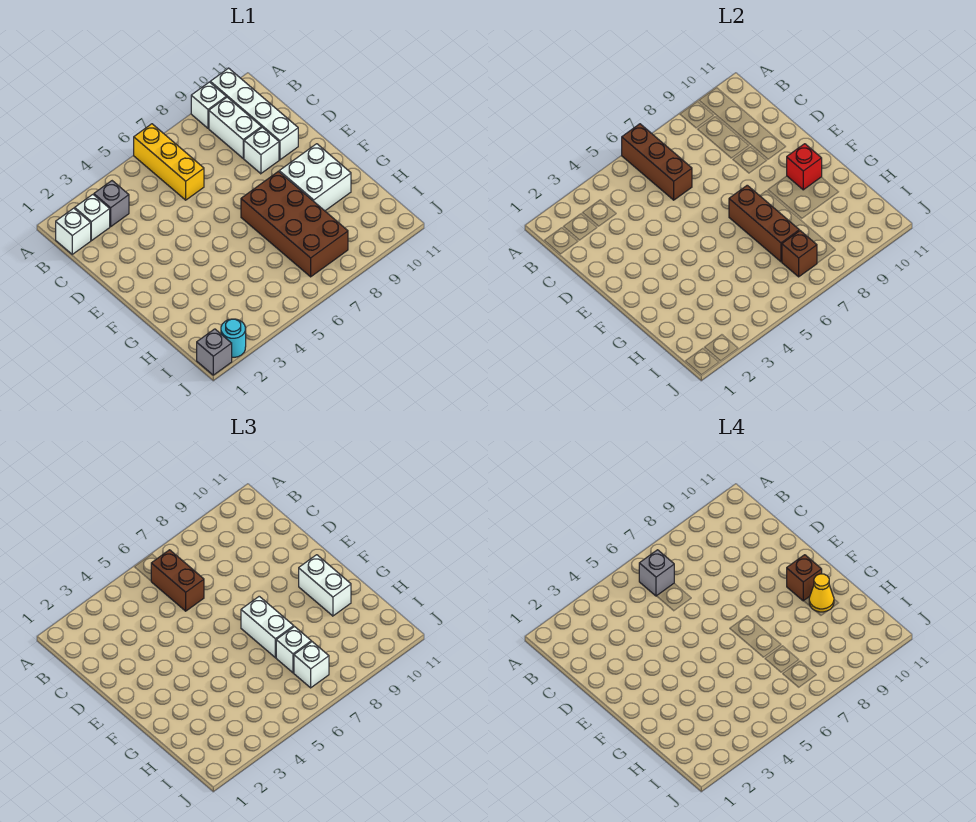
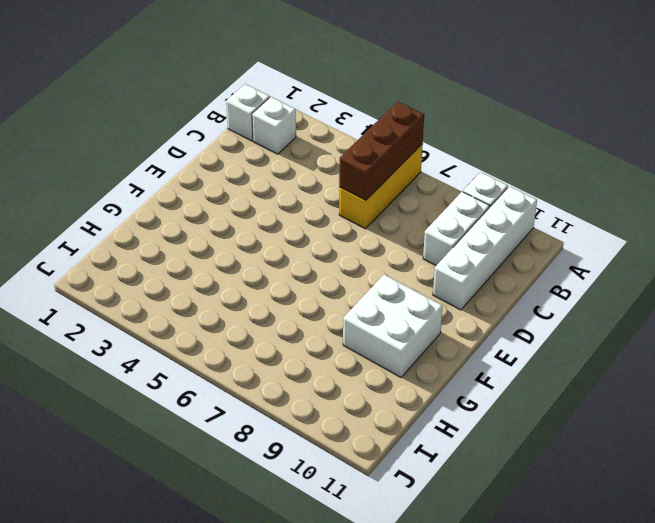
none -> grey 1x1 brick [94,181,129,227]
none -> white 1x1 brick [244,127,279,174]
none -> brown 2x4 brick [241,171,348,277]

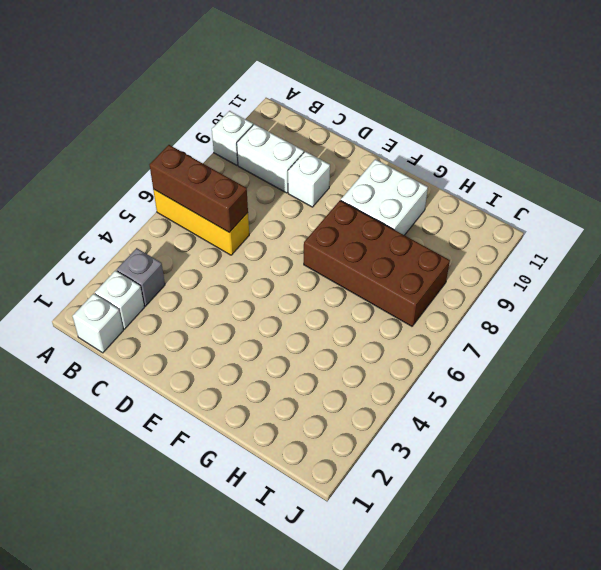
none -> white 1x4 brick [210,68,298,160]
none -> grey 1x1 brick [197,329,232,375]
none -> cyan 1x1 round brick [221,319,246,357]

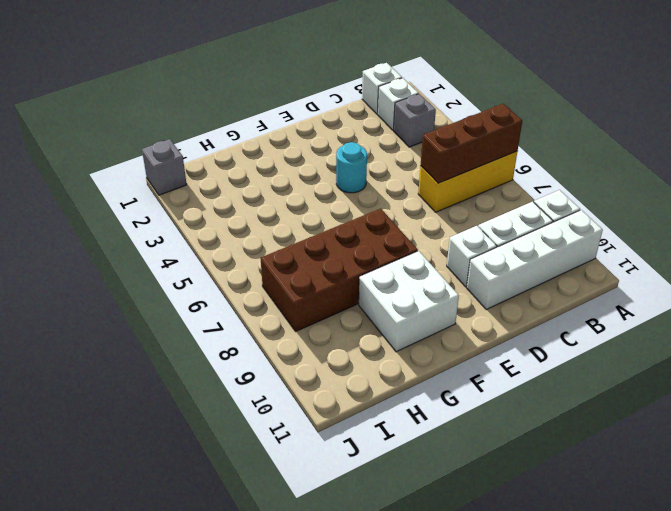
cyan 1x1 round brick [336,142,367,193] -> cyan 1x1 round brick moved to [221,319,246,357]
none -> brown 1x3 brick [729,185,799,262]
none -> red 1x1 brick [787,144,822,190]
none -> brown 1x1 brick [782,231,817,277]

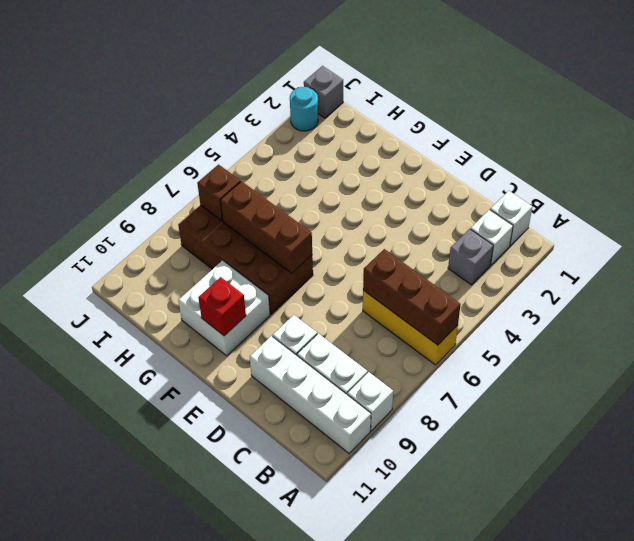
none -> brown 1x2 brick [151,550,204,611]
none -> white 1x2 brick [241,596,294,658]
none -> white 1x2 brick [299,555,351,616]

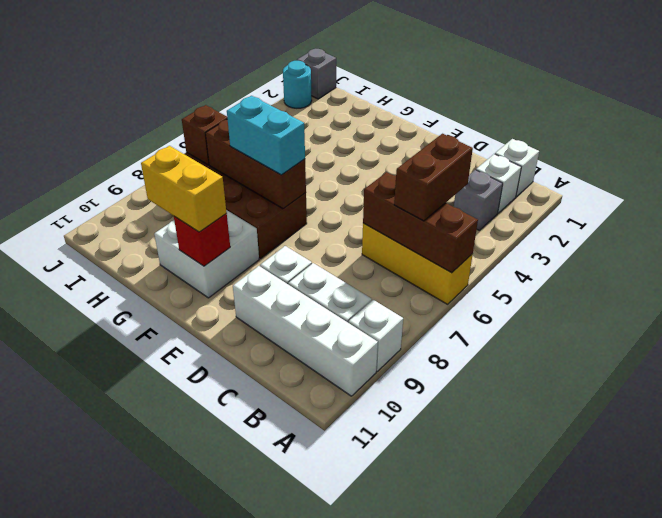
brown 1x2 brick [394,134,473,221] -> brown 1x2 brick turned to [151,550,204,611]
cyan 1x2 brick [227,96,305,175] -> white 1x2 brick [241,596,294,658]
yellow 1x2 brick [141,146,227,232] -> white 1x2 brick [299,555,351,616]
none -> white 1x1 brick [276,627,311,673]
none -> white 1x1 brick [294,642,329,688]
none -> grey 1x1 brick [639,550,674,596]

